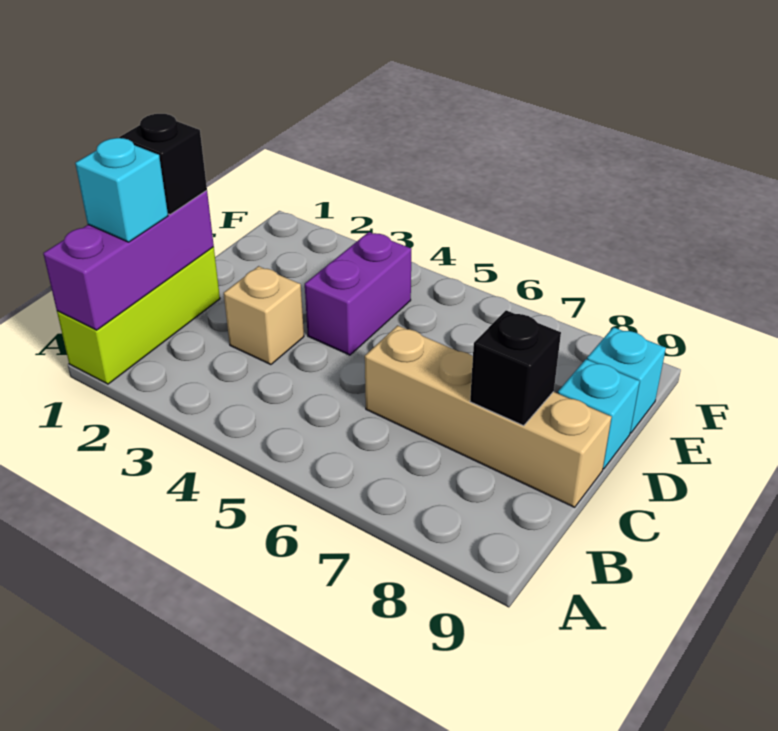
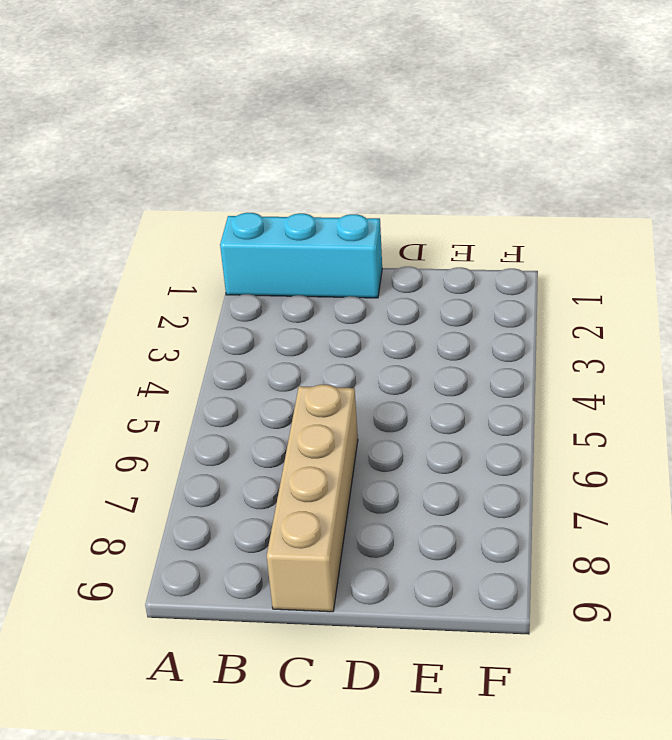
cyan 1x3 brick [220,213,382,298] -> lime 1x3 brick [57,247,220,384]
none -> tan 1x1 brick [224,266,304,365]
none -> purple 1x2 brick [305,232,411,355]

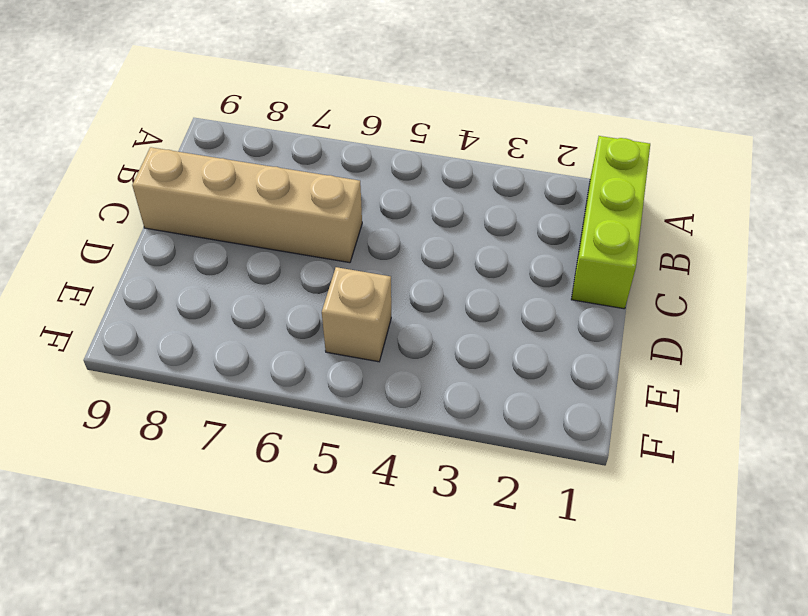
tan 1x1 brick [322,267,391,362] -> tan 1x1 brick moved to [224,266,304,365]
none -> purple 1x2 brick [305,232,411,355]
none -> cyan 1x1 brick [558,359,640,469]

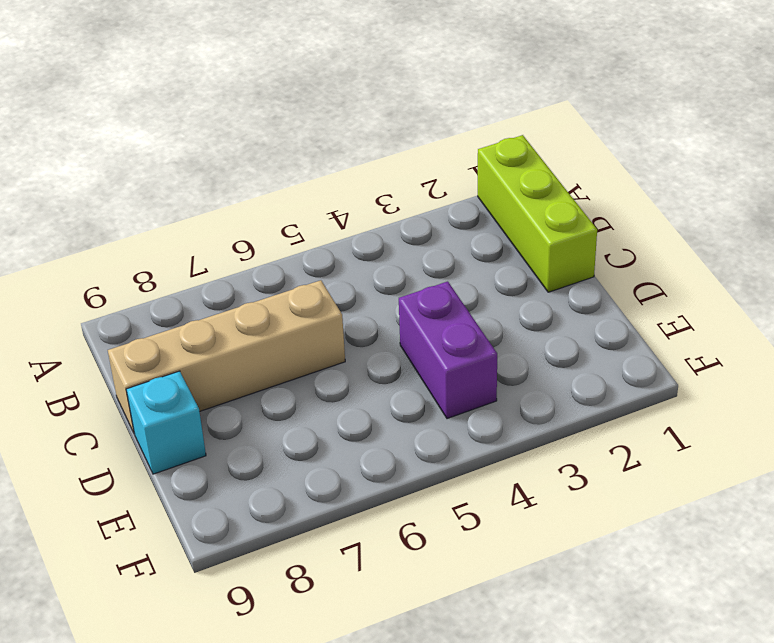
none -> tan 1x1 brick [224,266,304,365]
none -> cyan 1x1 brick [587,327,666,433]

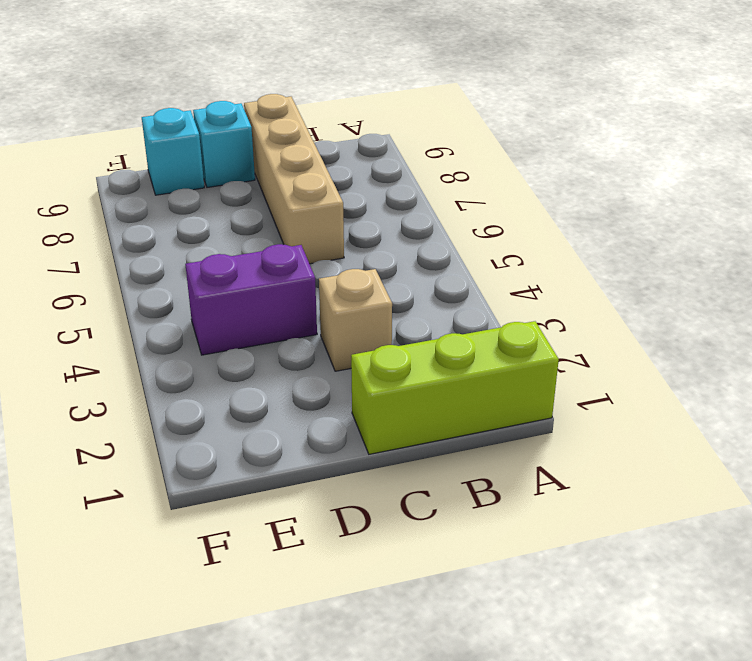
none -> purple 1x3 brick [43,190,214,330]
none -> black 1x1 brick [470,310,561,426]

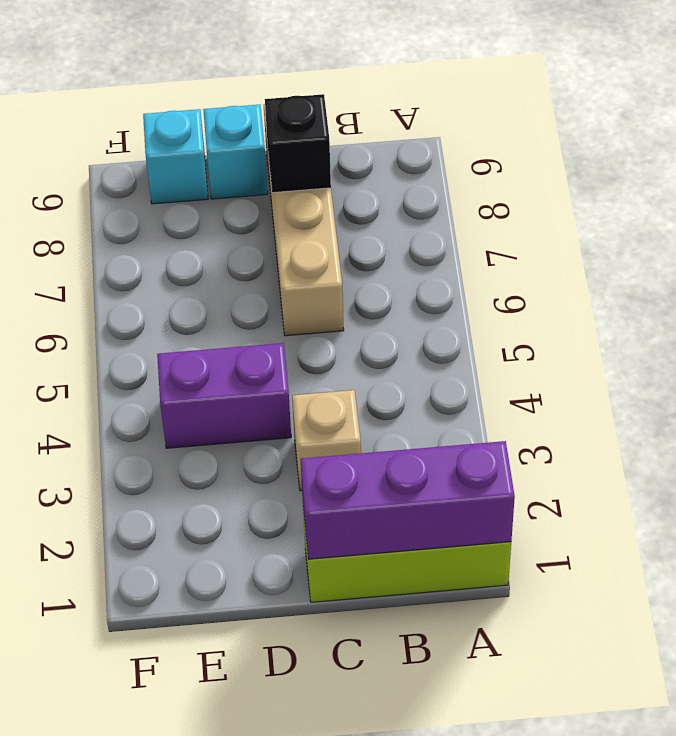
none -> cyan 1x1 brick [75,138,168,242]
none -> black 1x1 brick [119,114,207,215]

